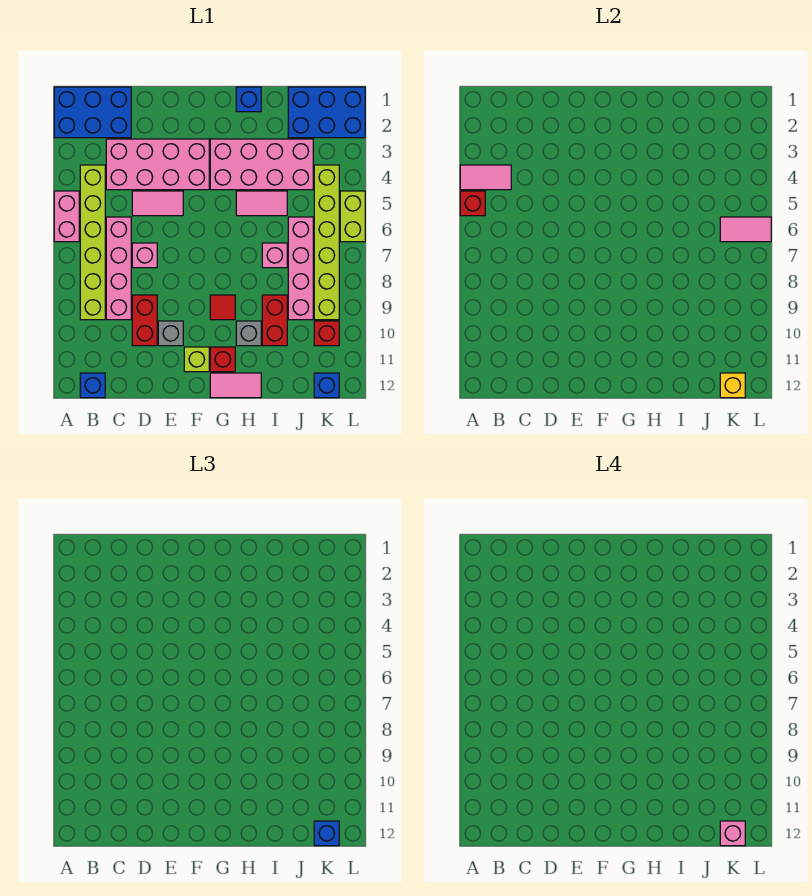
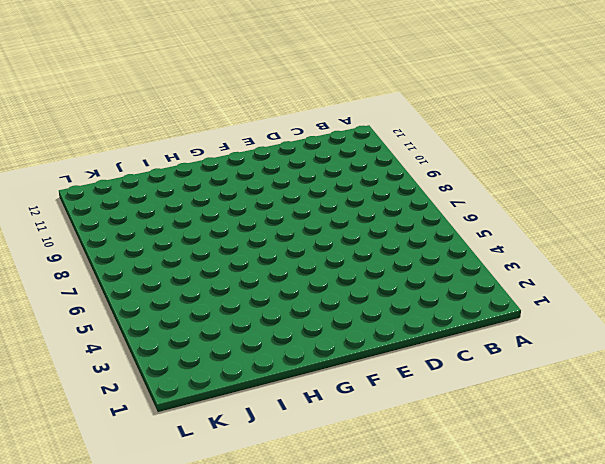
none -> blue 2x3 brick [54,87,131,138]
none -> pink 1x2 brick [54,191,79,242]
none -> lime 1x6 brick [80,165,105,320]
none -> blue 1x1 brick [80,373,105,398]

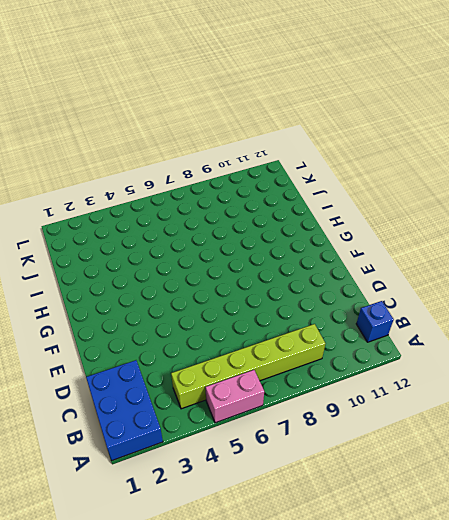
none -> pink 2x4 brick [106,139,209,190]
none -> pink 1x4 brick [106,217,131,320]
none -> pink 1x2 tile [132,191,183,216]
none -> pink 1x1 brick [132,243,157,268]

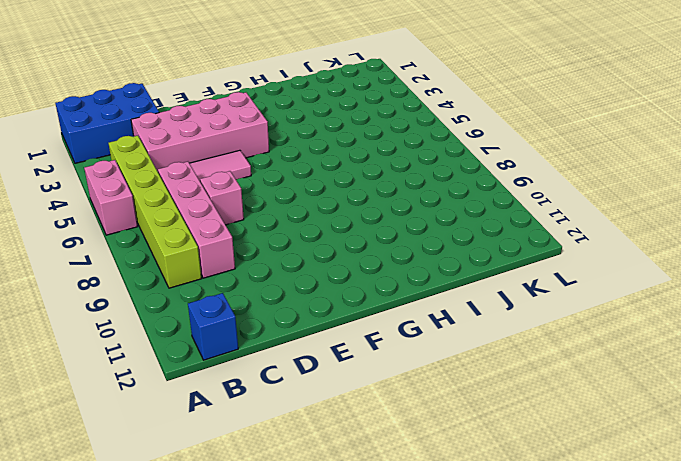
none -> red 1x2 brick [132,295,157,346]
none -> grey 1x1 brick [158,321,183,346]
none -> lime 1x1 brick [184,347,209,372]
none -> pink 2x4 brick [210,139,313,190]

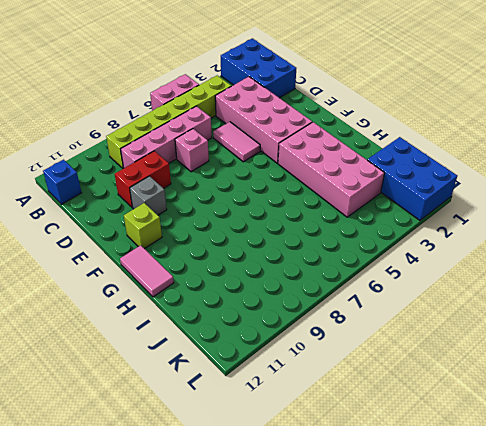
none -> red 1x1 tile [210,295,235,320]
none -> red 1x1 brick [210,347,235,372]
none -> blue 1x1 brick [236,87,261,112]
none -> pink 1x2 tile [236,191,287,216]

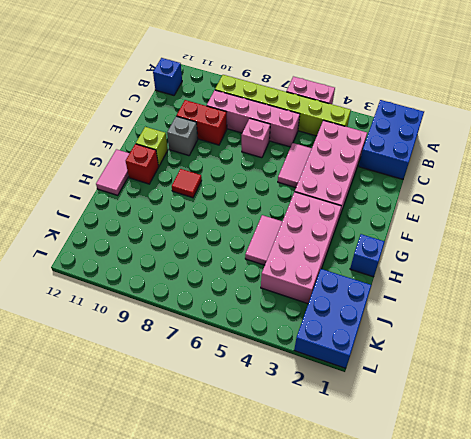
none -> grey 1x1 brick [236,321,261,346]
none -> pink 1x1 brick [262,243,287,268]
none -> red 1x2 brick [262,295,287,346]
none -> pink 1x4 brick [288,217,313,320]

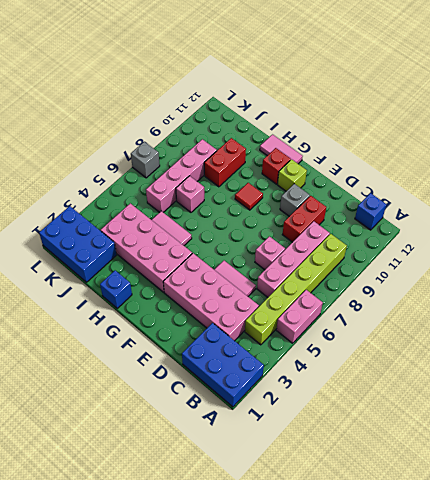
grey 1x1 brick [131,142,160,178] -> grey 1x1 brick moved to [236,321,261,346]
none -> lime 1x6 brick [314,165,339,320]
none -> red 1x1 brick [314,321,339,346]
none -> blue 1x1 brick [314,373,339,398]
none -> lime 1x2 brick [340,191,365,242]

